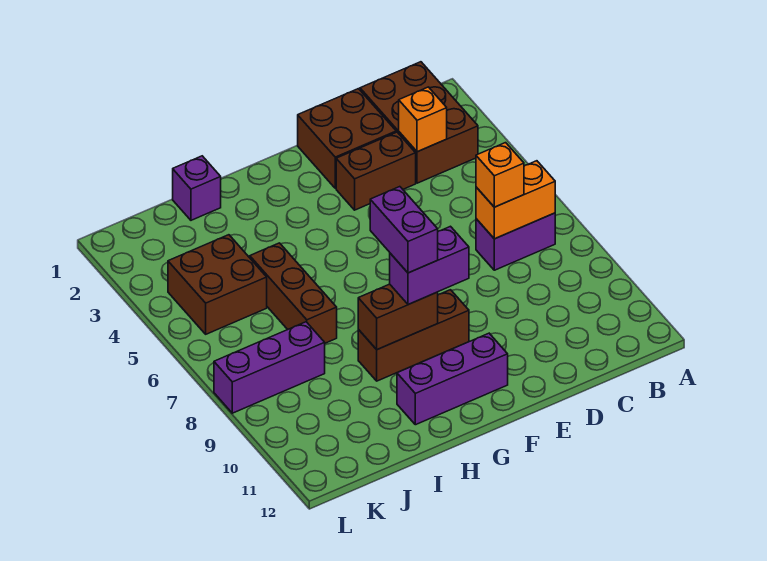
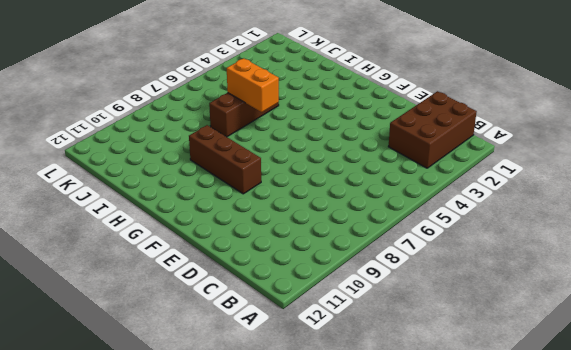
orange 1x2 brick [227,58,279,112] -> orange 1x2 brick moved to [476,161,555,239]
none -> purple 1x2 brick [476,213,555,270]
none -> brown 2x2 brick [298,89,396,188]
none -> brown 1x2 brick [336,132,416,210]

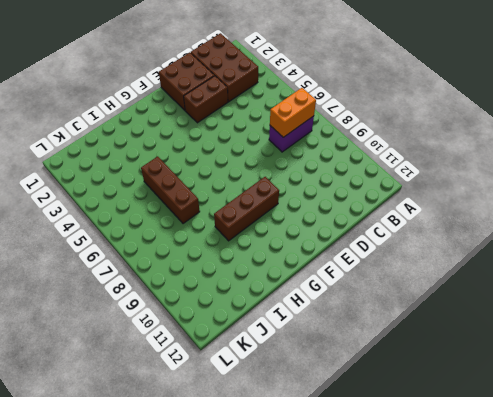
none -> purple 1x3 brick [397,333,508,425]
none -> purple 1x1 brick [173,156,221,220]
none -> brown 2x2 brick [168,235,267,334]

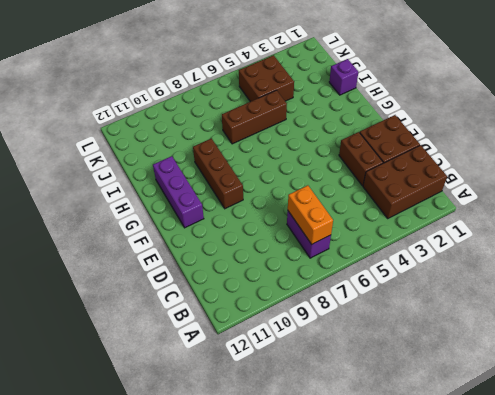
none -> purple 1x3 brick [214,322,325,413]
none -> orange 1x1 brick [399,87,447,152]
none -> brown 1x2 brick [358,284,438,350]

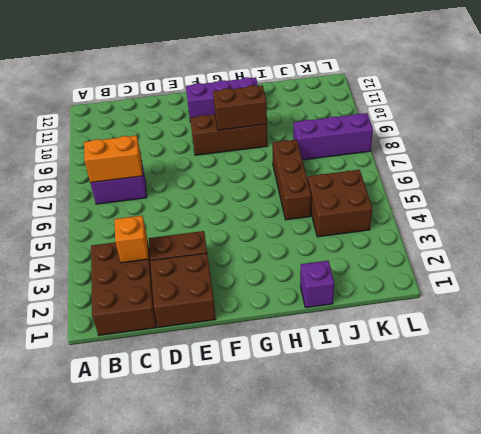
none -> orange 1x1 brick [476,143,524,207]
none -> purple 1x2 brick [390,226,469,305]
none -> purple 1x2 brick [370,187,438,273]

